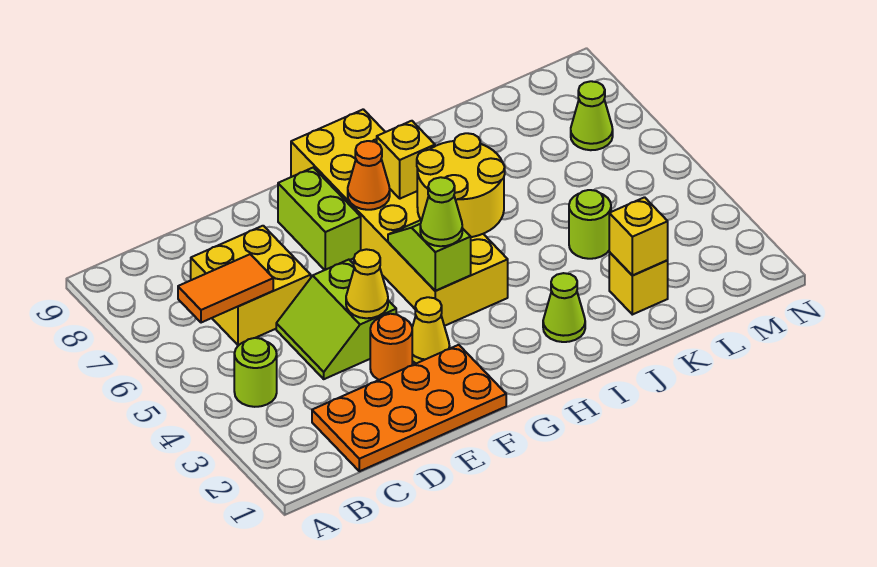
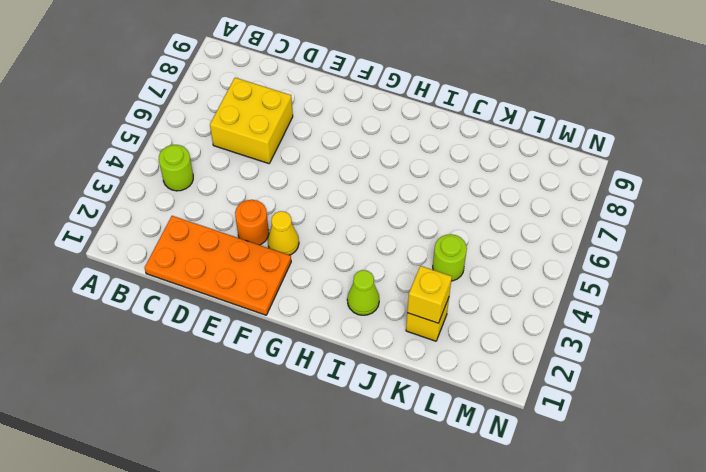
none -> lime 2x2 slope [276,260,396,379]
none -> lime 1x2 brick [278,167,361,270]
none -> yellow 2x6 brick [291,109,508,326]

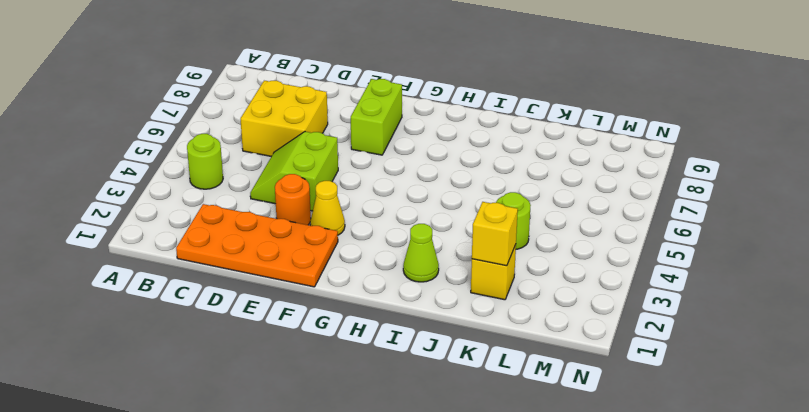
none -> yellow 2x6 brick [291,109,508,326]
none -> lime 1x1 cone [571,81,613,150]
none -> orange 1x2 tile [178,254,273,323]

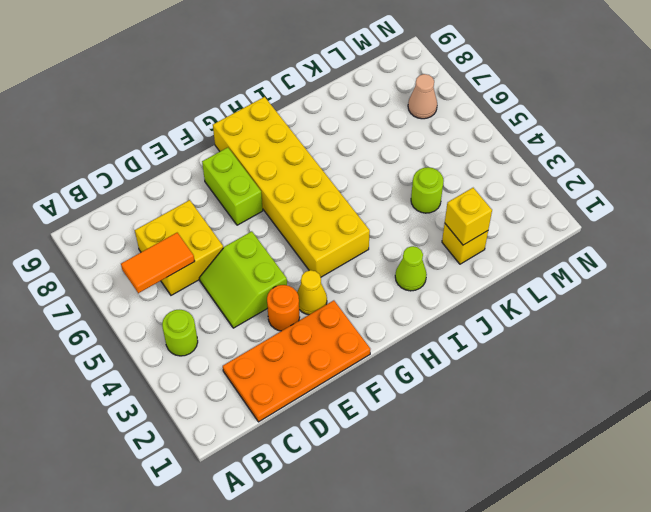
tan 1x1 cone [408,74,437,119] -> lime 1x1 cone [571,81,613,150]
none -> yellow 1x1 cone [346,249,388,318]
none -> lime 1x2 slope [388,220,471,291]
none -> orange 1x1 cone [348,141,390,210]

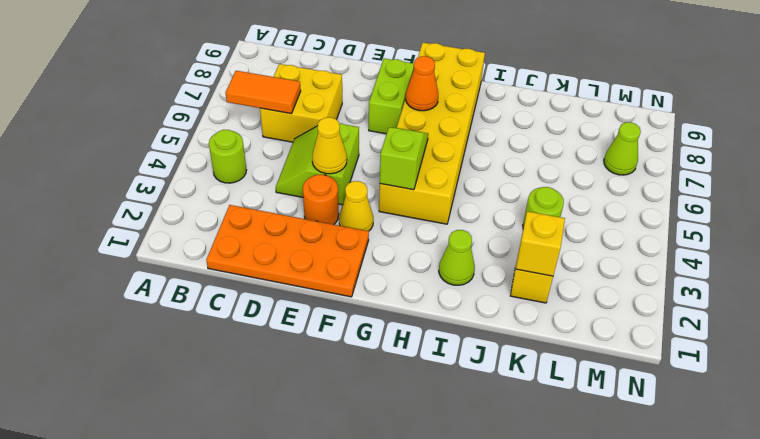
none -> yellow 2x2 round brick [417,133,505,237]
none -> yellow 1x1 brick [377,121,435,199]
none -> lime 1x1 cone [420,177,462,246]

